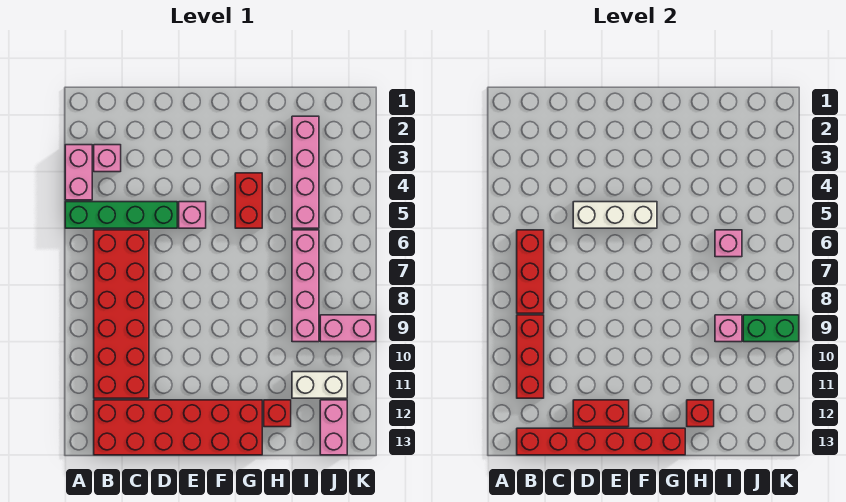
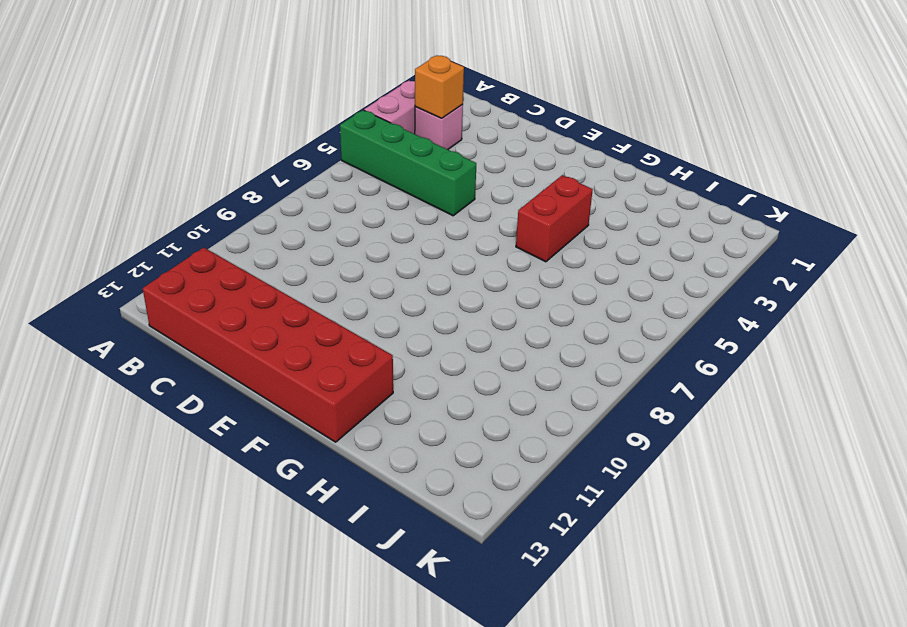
orange 1x1 brick [415,56,464,118] -> none
none -> red 2x6 brick [94,230,149,398]
none -> pink 1x1 brick [179,202,206,228]
none -> red 1x1 brick [264,400,291,427]

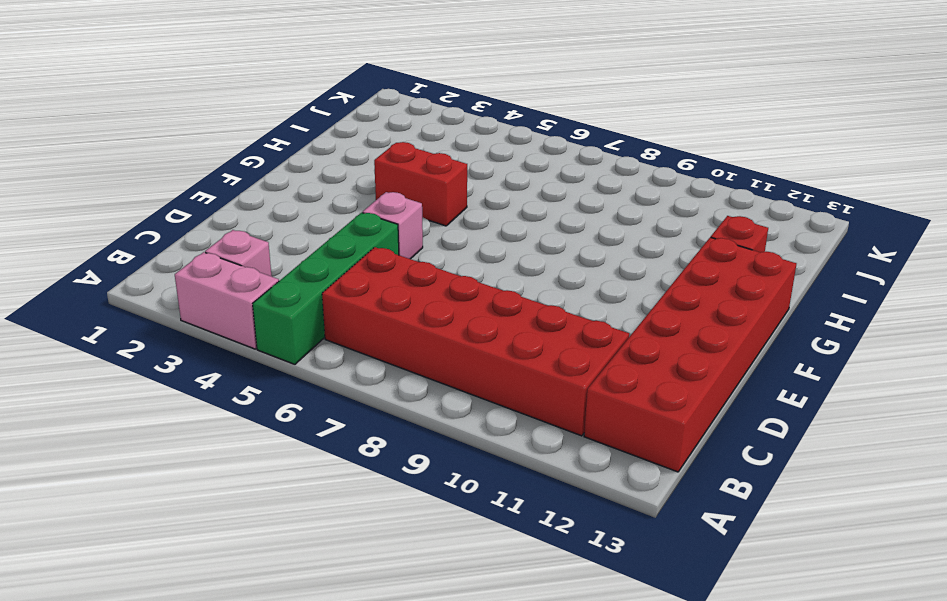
none -> pink 1x4 brick [292,116,319,228]
none -> pink 1x4 brick [292,230,319,342]
none -> white 1x2 brick [292,372,347,398]

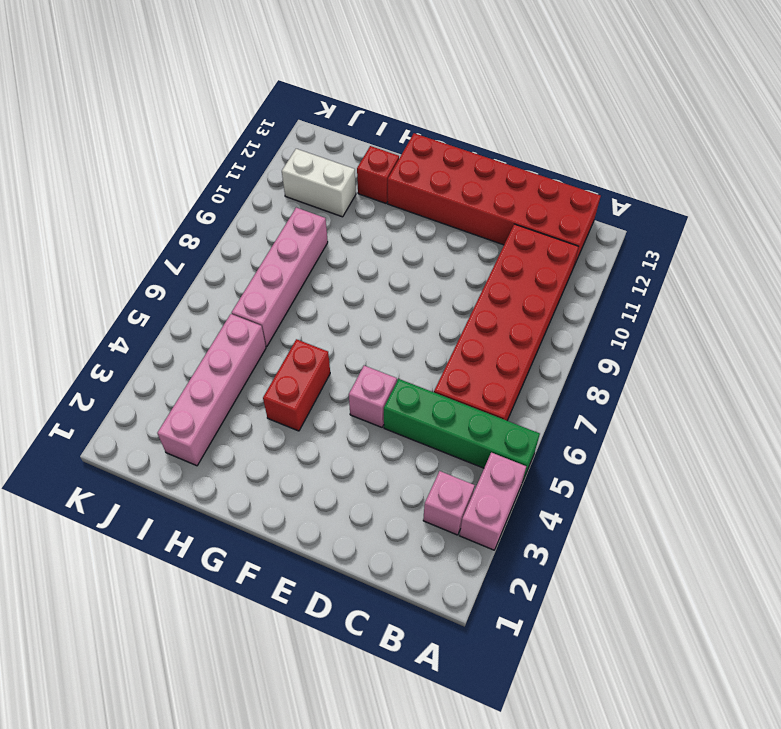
none -> pink 1x2 brick [320,315,376,342]
none -> pink 1x2 brick [320,400,347,455]
none -> red 1x3 brick [517,230,544,313]

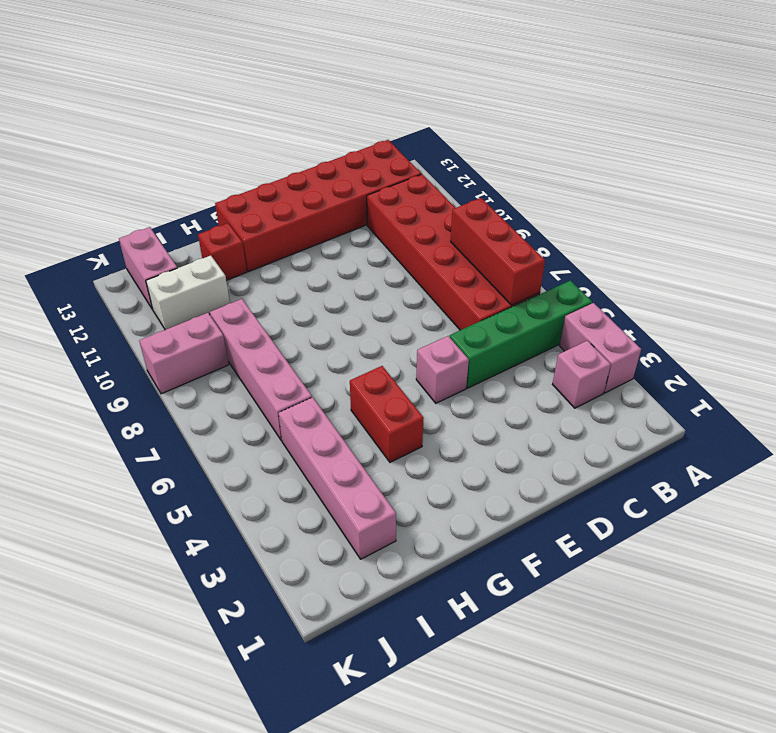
none -> red 1x3 brick [517,315,544,398]
none -> red 1x6 brick [517,428,685,455]
none -> white 1x3 brick [573,202,657,228]

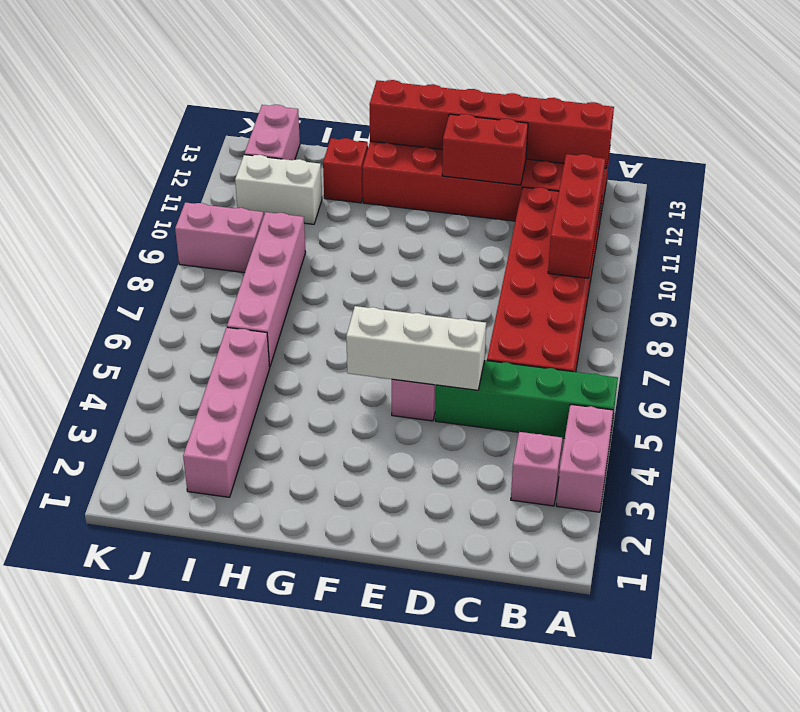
none -> red 1x2 brick [235,173,262,228]
none -> red 1x3 brick [517,230,544,313]
none -> red 1x1 brick [687,400,714,427]

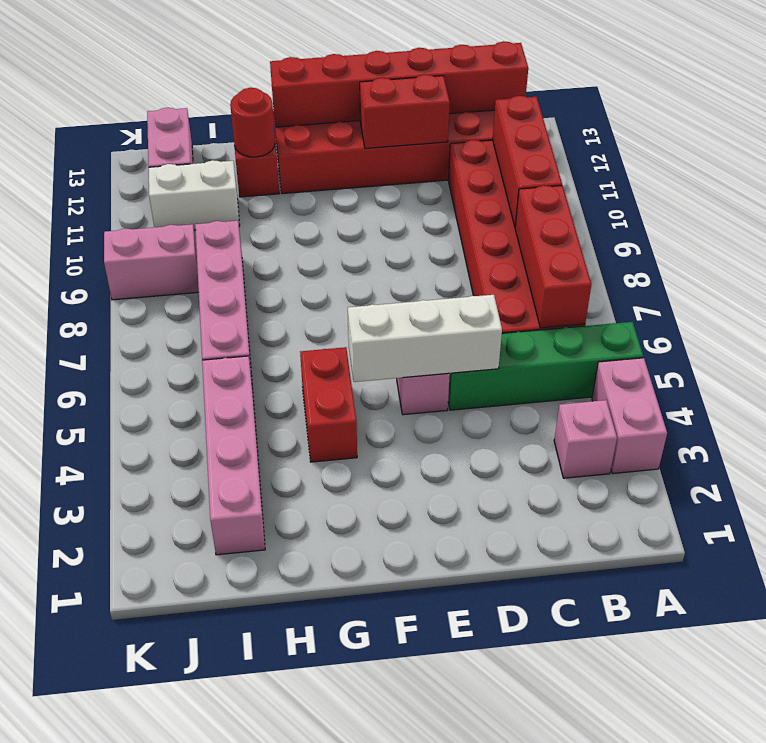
red 1x1 round brick [230,88,275,157] -> red 1x1 brick [687,400,714,427]
none -> pink 1x1 brick [715,230,742,257]
none -> pink 1x1 brick [715,315,742,342]
none -> green 1x2 brick [743,315,799,342]

